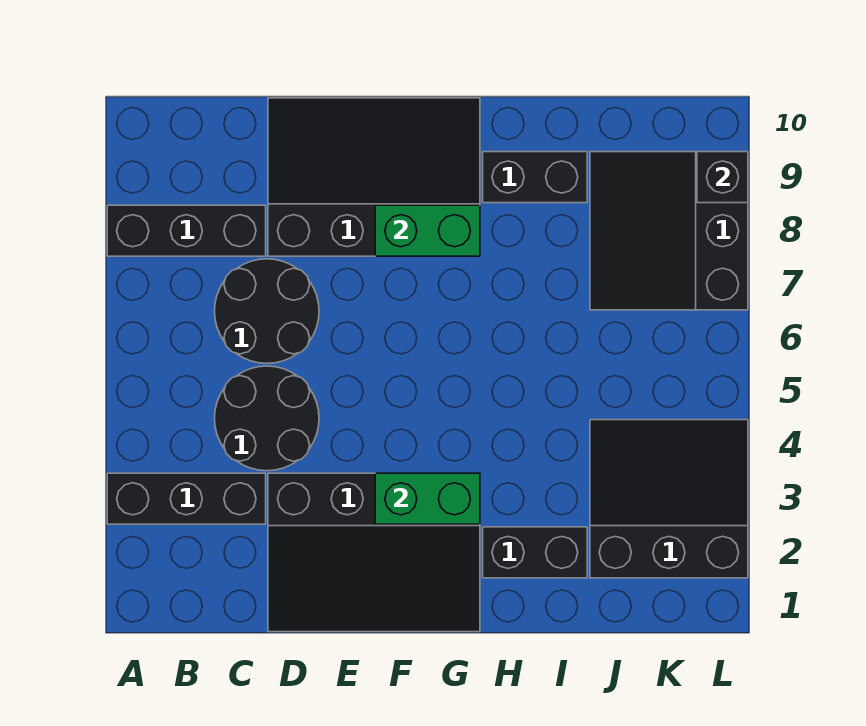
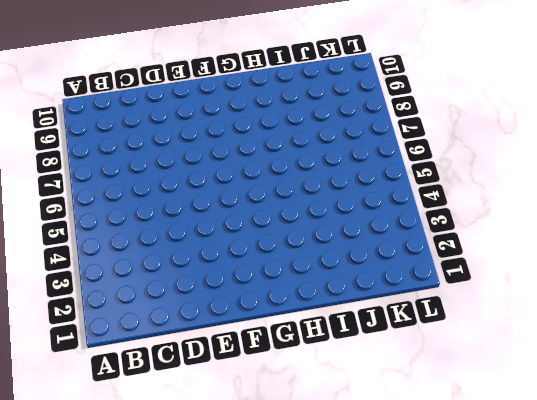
none -> black 1x3 brick [107,473,266,524]
none -> black 1x3 brick [107,205,266,256]
none -> black 2x2 round brick [215,366,319,471]

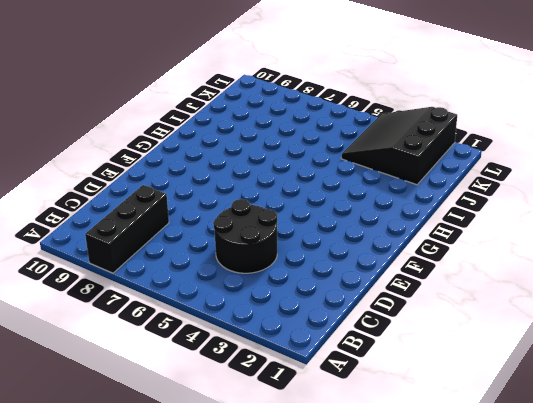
none -> black 1x3 brick [107,473,266,524]
none -> black 2x2 round brick [215,259,319,364]
none -> black 3x4 slope [268,473,480,632]

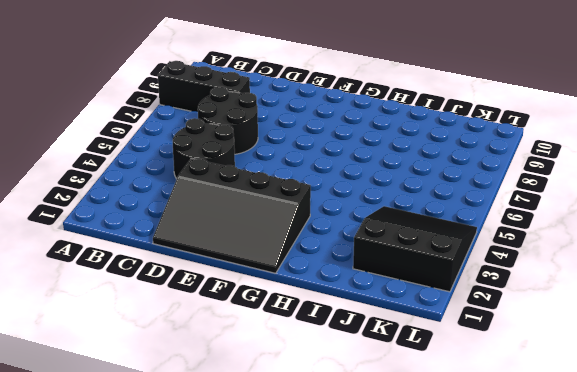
none -> black 1x3 brick [107,473,266,524]
none -> black 3x4 slope [268,98,480,256]
none -> black 1x2 brick [483,527,587,578]

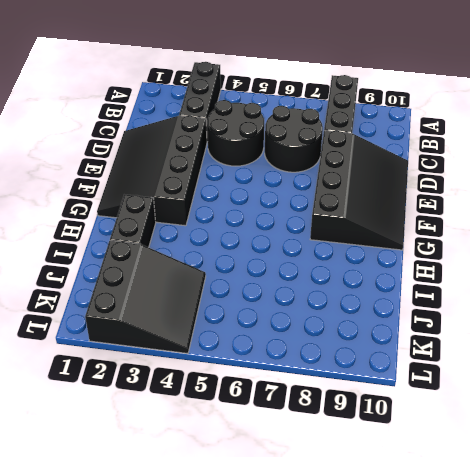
none -> black 1x2 brick [483,152,587,203]
none -> black 3x3 slope [590,152,748,310]
none -> green 1x2 brick [375,473,480,524]

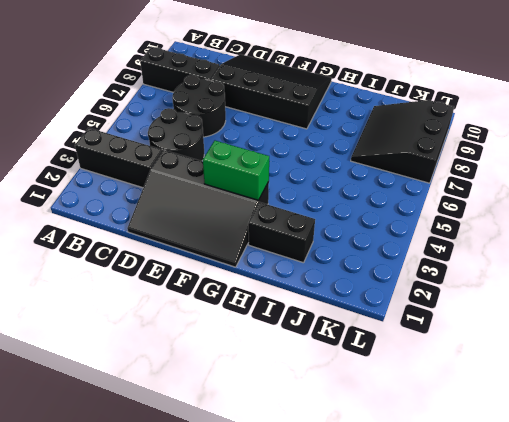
none -> black 1x2 brick [483,152,587,203]
none -> black 3x3 slope [590,420,748,578]
none -> green 1x2 brick [375,205,480,256]

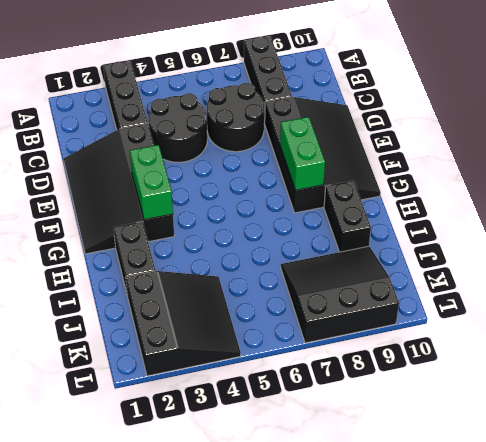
none -> black 1x1 brick [697,152,748,203]

